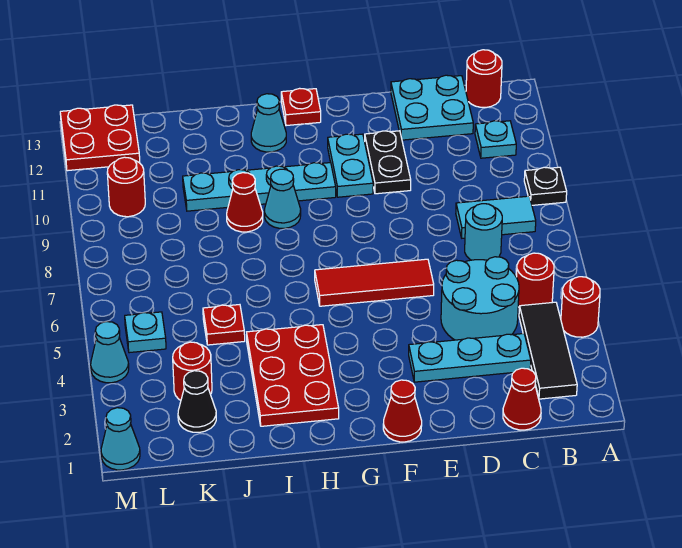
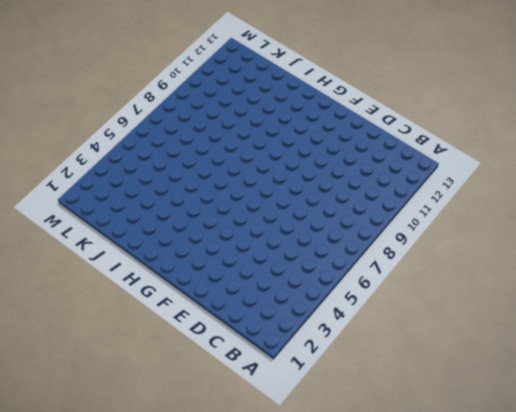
none -> red 1x1 round brick [561,277,600,337]
none -> black 1x1 plate [524,167,567,205]
none -> black 1x3 tile [519,302,577,399]
none -> red 1x1 round brick [516,253,554,307]

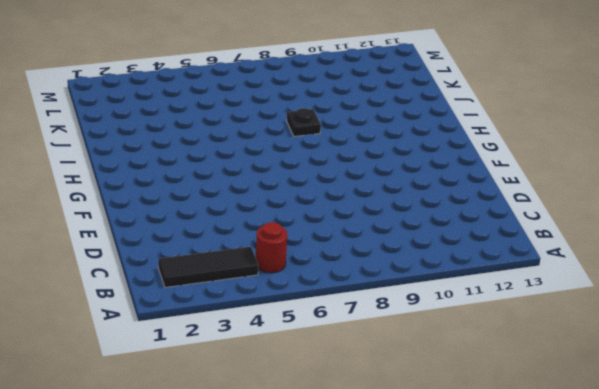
black 1x1 plate [287,108,321,136] -> black 1x1 plate moved to [524,167,567,205]
none -> red 1x1 round brick [561,277,600,337]
none -> cyan 1x2 tile [456,196,536,238]
none -> cyan 1x1 plate [475,121,516,158]
none -> red 1x1 round brick [466,50,502,107]

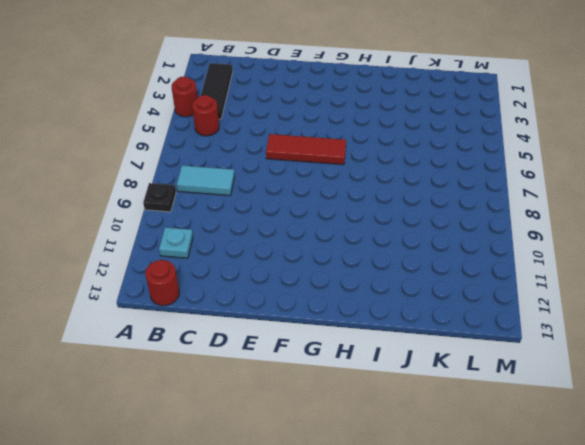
none -> red 1x1 cone [503,368,541,430]
none -> cyan 1x3 plate [409,334,531,382]
none -> cyan 2x2 round brick [441,257,519,340]
none -> cyan 1x1 round brick [465,204,502,260]

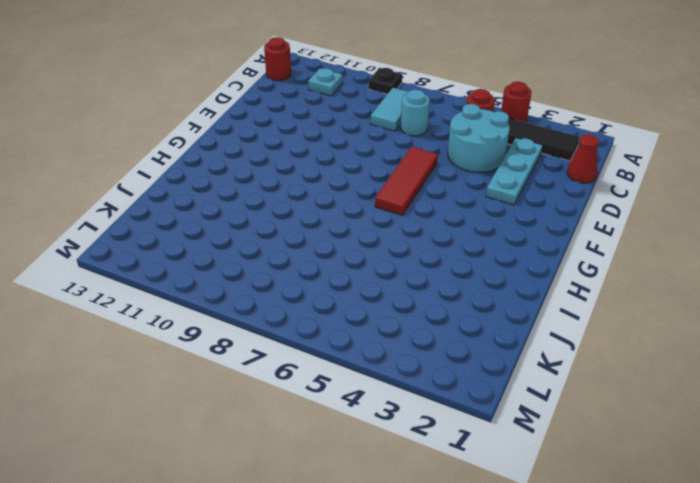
none -> cyan 2x2 plate [391,75,473,140]
none -> black 1x2 plate [365,131,411,194]
none -> red 1x1 cone [383,380,422,442]
none -> cyan 1x2 plate [328,134,373,197]

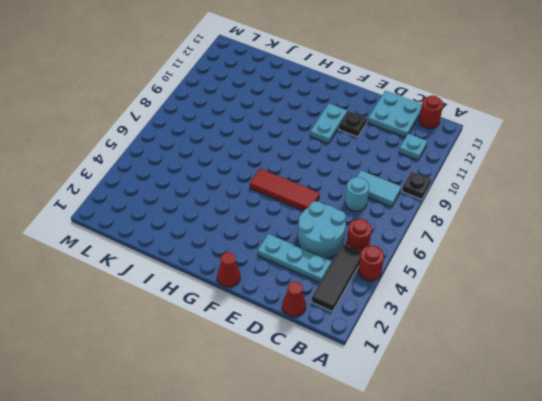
black 1x1 plate [339,111,367,137] -> black 1x2 plate [365,131,411,194]
none -> cyan 1x4 plate [183,163,336,211]
none -> red 1x1 plate [281,88,321,126]
none -> red 2x3 plate [247,325,339,426]
none -> cyan 1x1 cone [265,169,301,228]

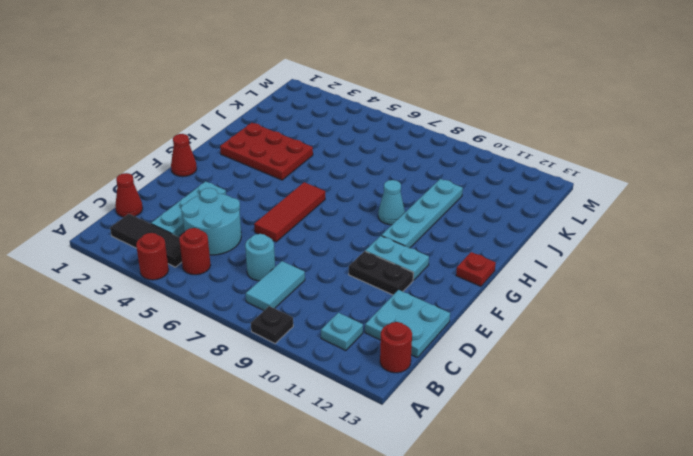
none -> cyan 1x1 cone [251,94,286,152]
none -> red 1x1 cone [227,173,263,232]
none -> red 1x1 plate [203,305,245,345]
none -> black 1x1 cone [178,371,216,432]

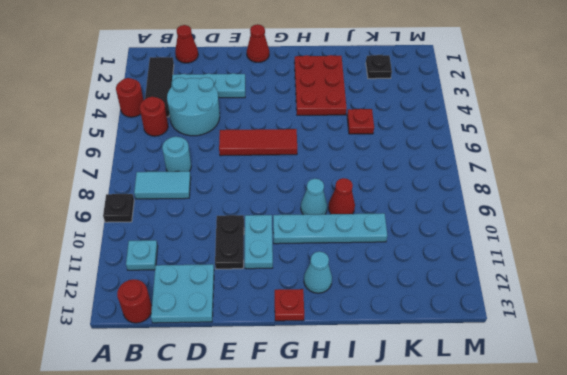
black 1x1 plate [366,55,392,79] -> black 1x1 cone [178,371,216,432]
none -> red 1x1 round brick [173,342,212,400]
none -> cyan 1x1 plate [125,312,166,353]
none -> red 1x1 round brick [107,157,145,217]
none -> red 2x2 plate [60,105,140,171]

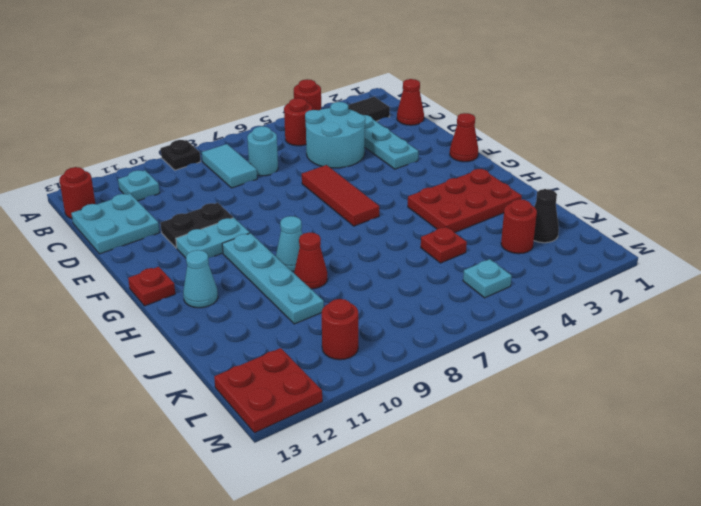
none -> cyan 1x1 cone [101,408,140,470]
none -> cyan 1x1 cone [91,322,129,383]

